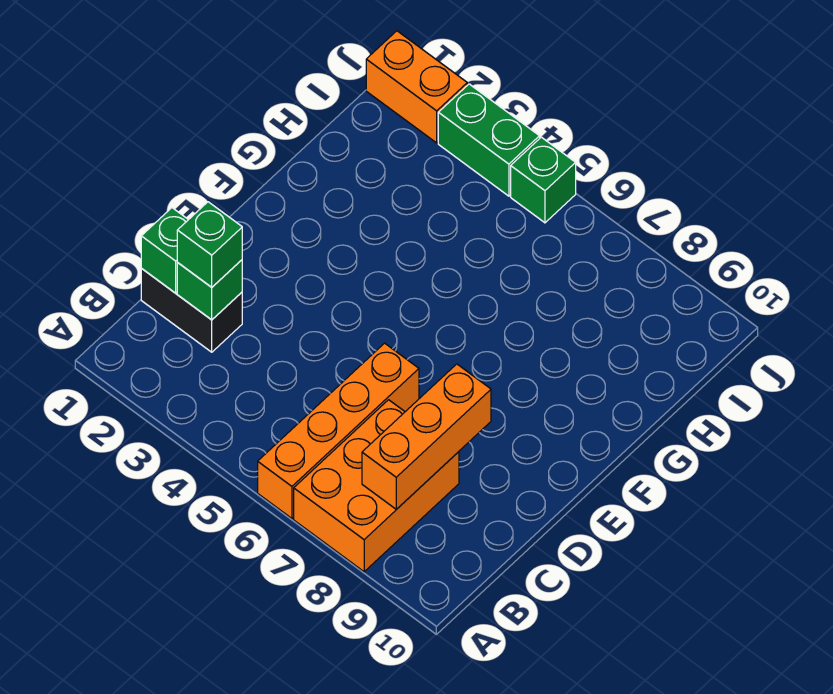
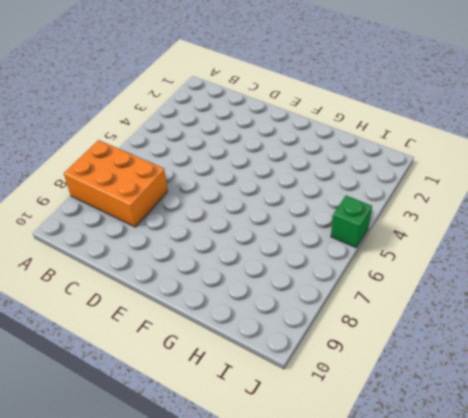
none -> orange 1x4 brick [258,343,419,518]
none -> black 1x2 brick [141,268,242,352]

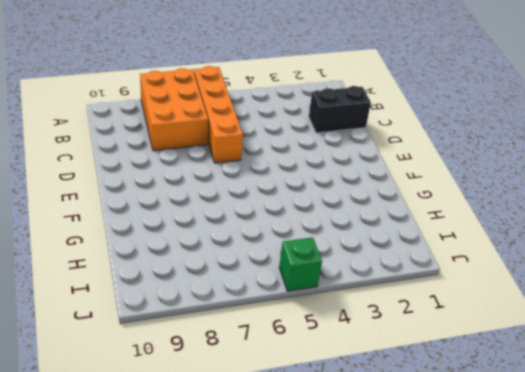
none -> orange 1x2 brick [366,31,467,143]
none -> green 1x2 brick [438,84,540,196]

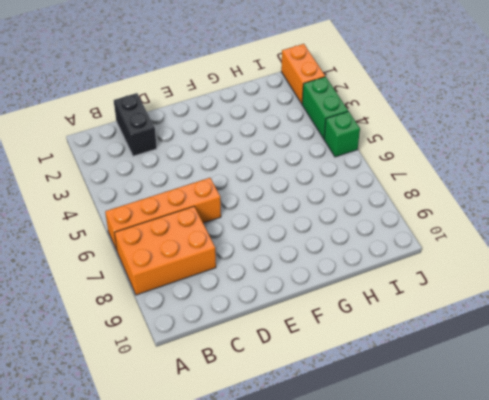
none -> orange 1x3 brick [362,364,491,509]
none -> green 1x1 brick [141,208,188,293]

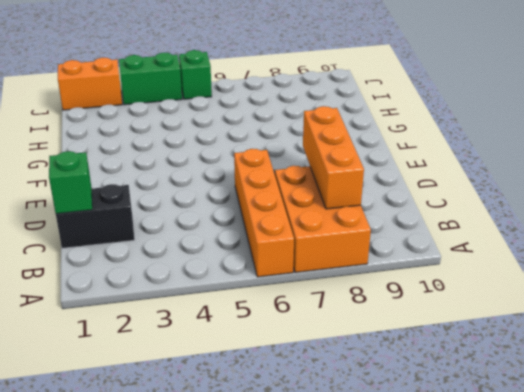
none -> green 1x1 brick [177,260,242,320]
none -> green 1x1 brick [177,202,242,287]

